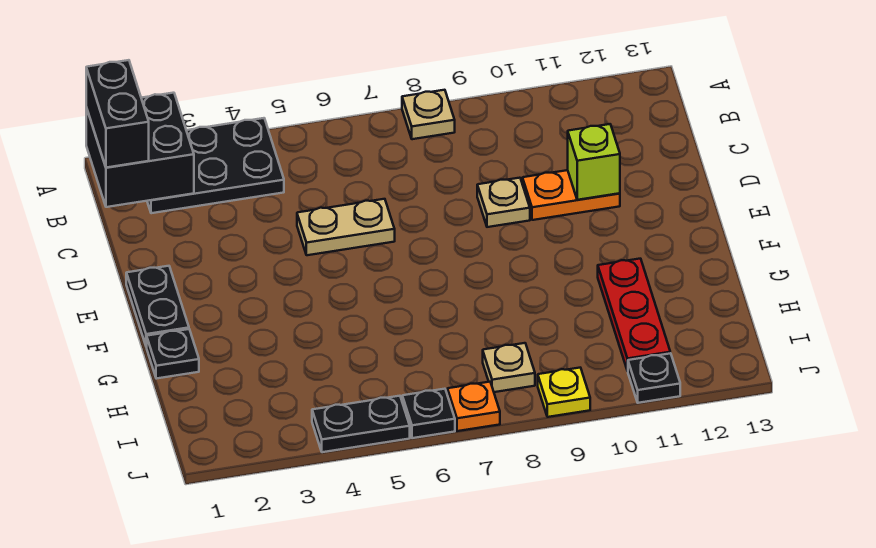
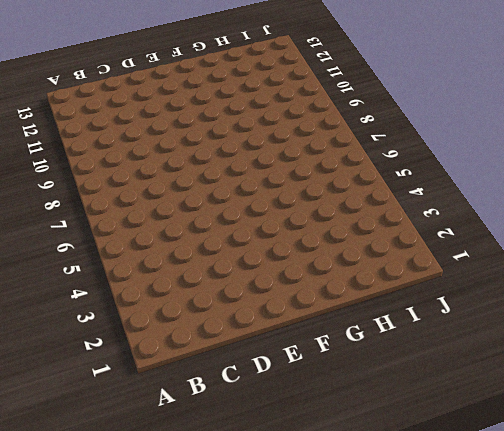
none -> black 2x3 plate [147,118,284,213]
none -> tan 1x1 plate [402,90,455,139]
none -> tan 1x2 plate [297,199,395,255]

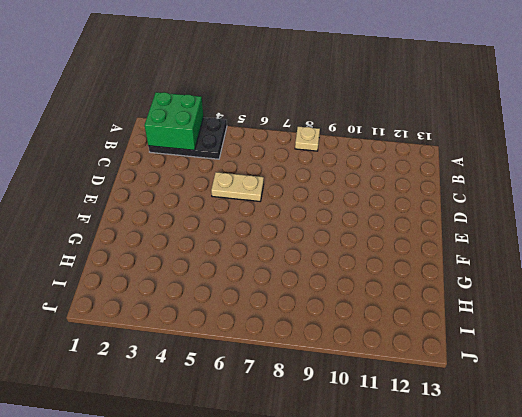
green 2x2 brick [144,92,204,150] -> black 2x2 brick [86,93,194,207]
none -> tan 1x1 plate [477,178,530,227]
none -> orange 1x2 plate [522,170,620,220]
none -> black 1x2 plate [126,266,189,347]

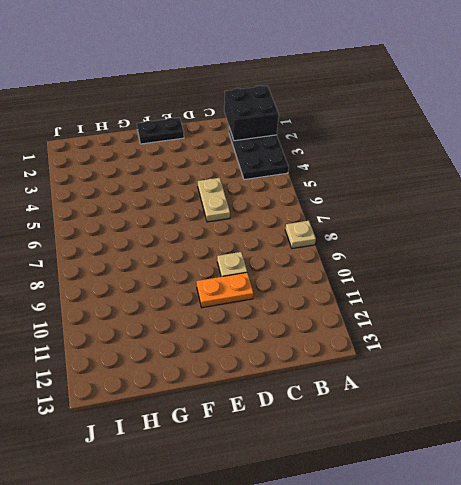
orange 1x2 plate [196,272,253,308] -> orange 1x2 plate turned to [522,170,620,220]
none -> black 1x1 plate [147,329,199,379]
none -> red 1x3 plate [598,259,670,371]
none -> tan 1x1 plate [483,343,535,392]

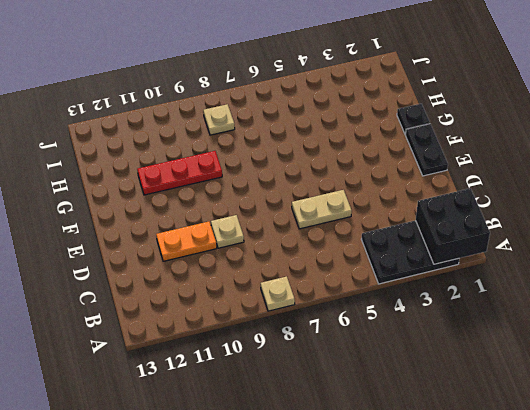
red 1x3 plate [137,151,222,195] -> red 1x3 plate turned to [598,259,670,371]
none -> black 1x2 plate [312,396,410,452]
none -> black 1x1 plate [402,389,455,438]
none -> orange 1x1 plate [447,382,500,431]

